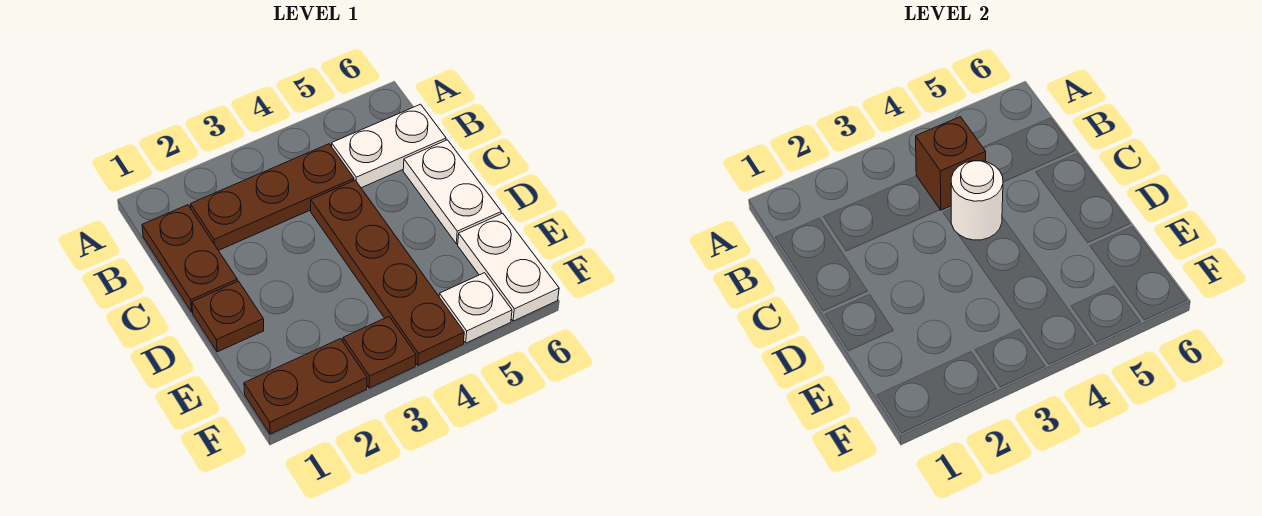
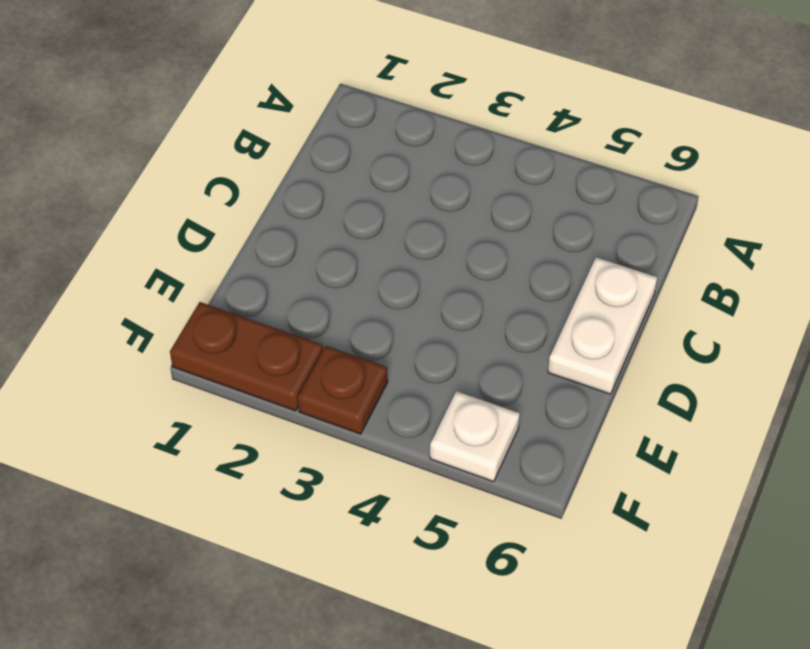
none -> brown 1x2 plate [142,205,237,312]
none -> brown 1x3 plate [190,144,354,250]
none -> white 1x2 plate [332,104,446,188]

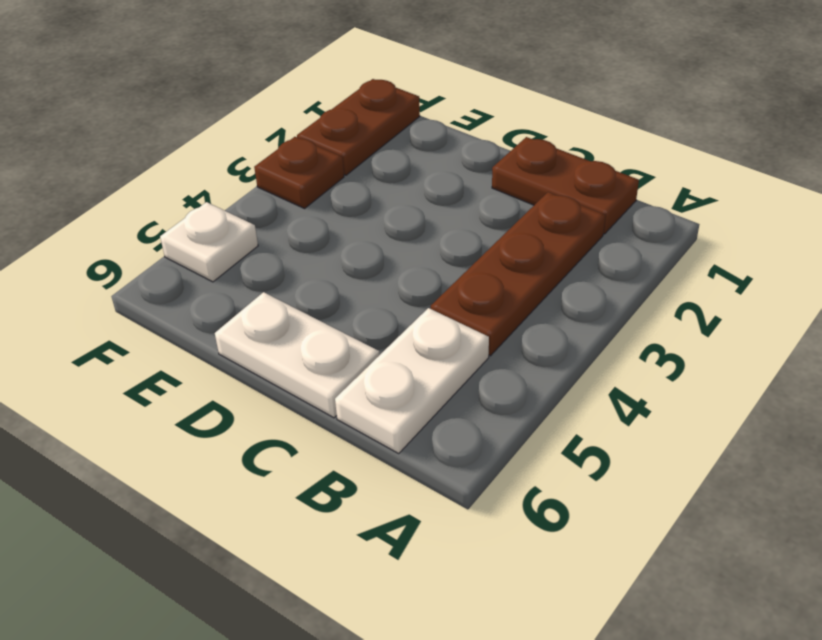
none -> brown 1x4 plate [311,180,464,365]
none -> brown 1x1 plate [192,281,264,352]
none -> white 1x2 plate [458,213,559,321]

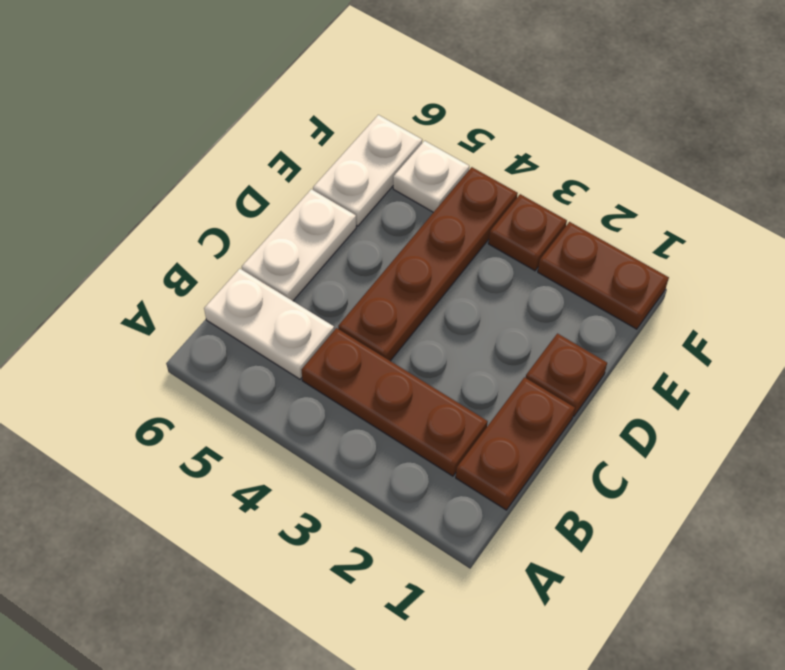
none -> brown 1x1 brick [916,117,986,210]
none -> white 1x1 round brick [951,161,1003,240]

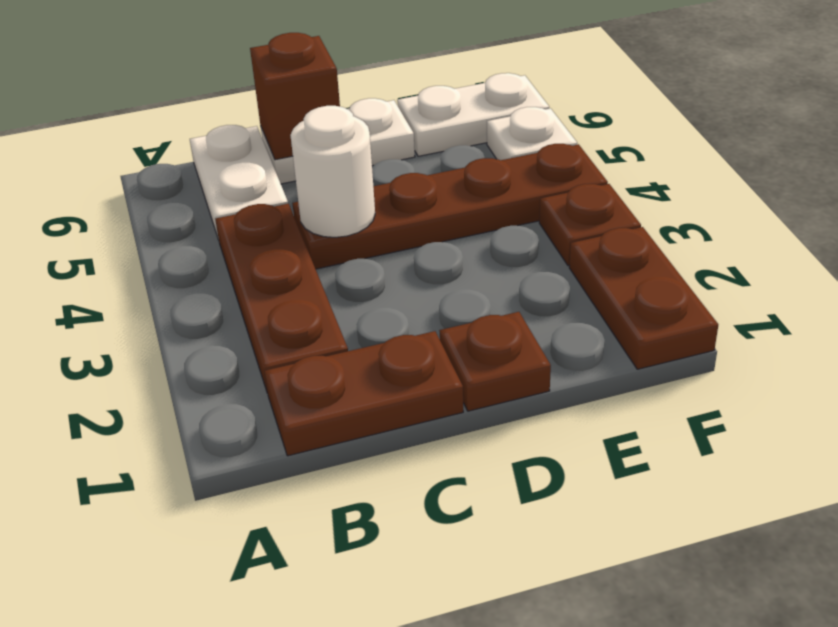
brown 1x1 brick [250,33,340,160] -> brown 1x1 brick moved to [916,117,986,210]

